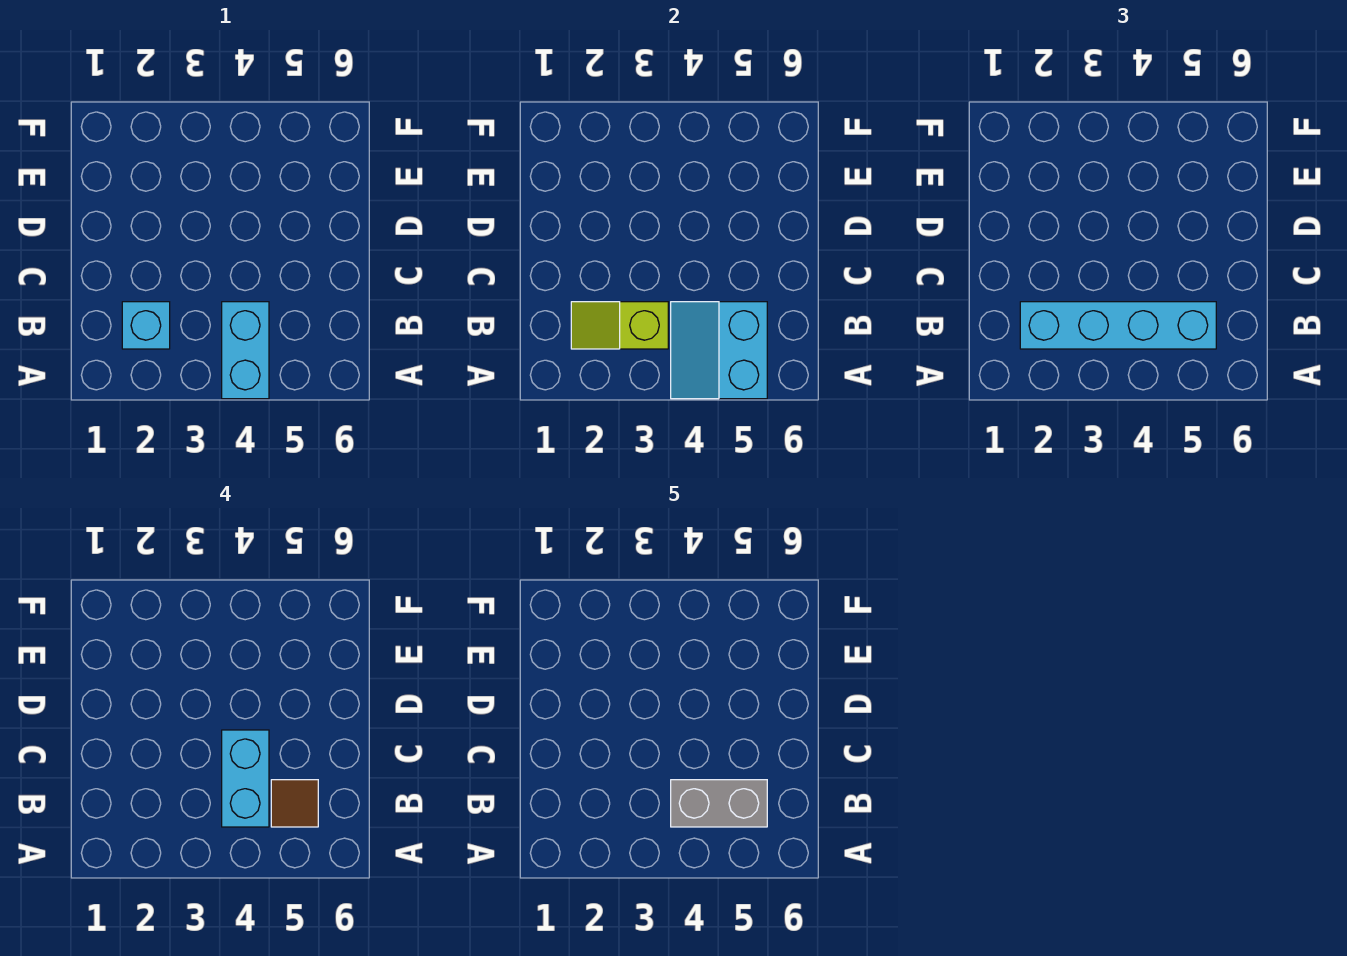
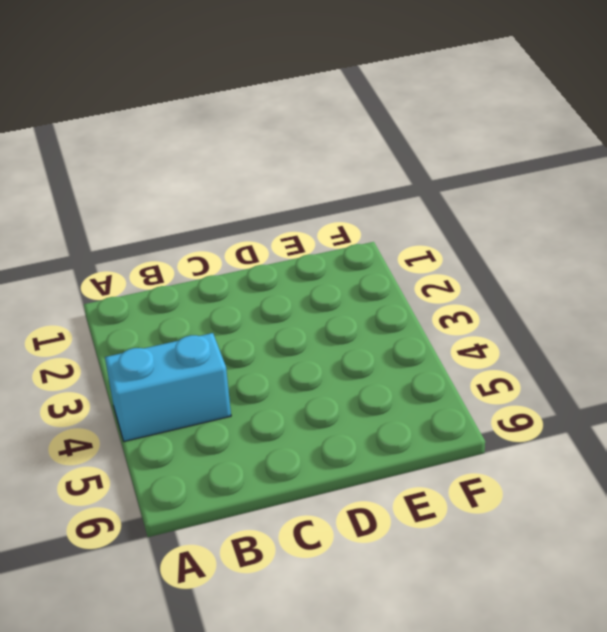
none -> cyan 1x1 brick [122,302,170,349]
none -> cyan 2x2 slope [671,302,767,399]

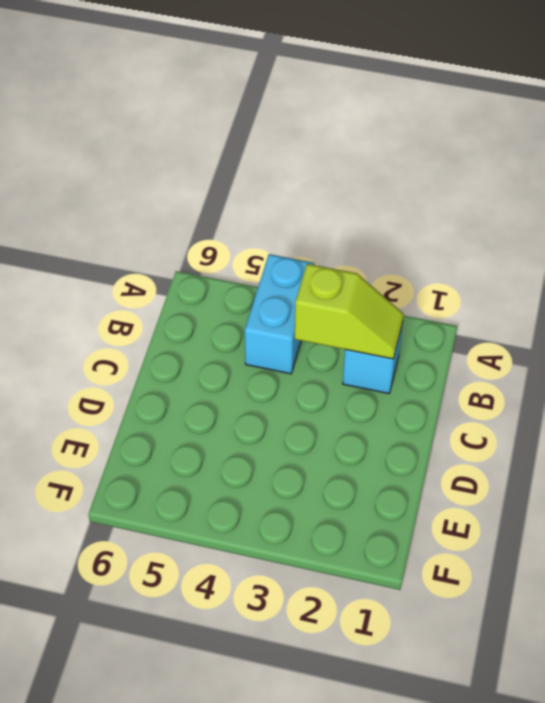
none -> cyan 2x2 slope [671,302,767,399]
none -> cyan 1x4 brick [1020,302,1216,349]

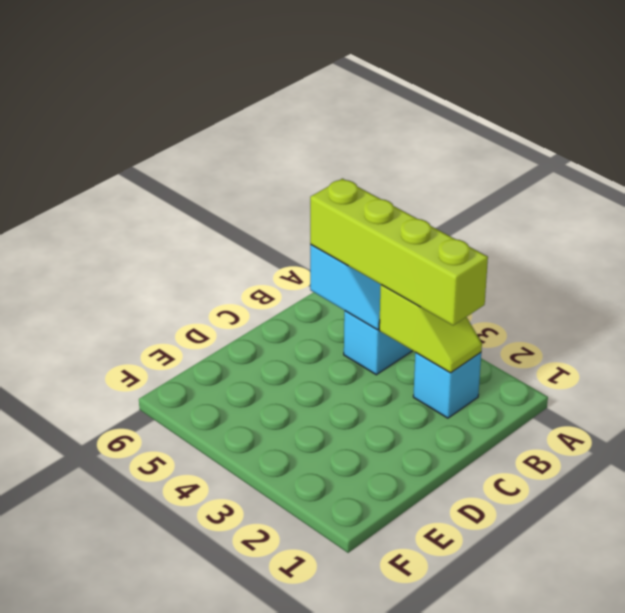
lime 1x4 brick [310,179,488,325] -> cyan 1x4 brick [1020,302,1216,349]
none -> cyan 1x2 brick [222,730,269,827]
none -> brown 1x1 tile [271,780,318,827]

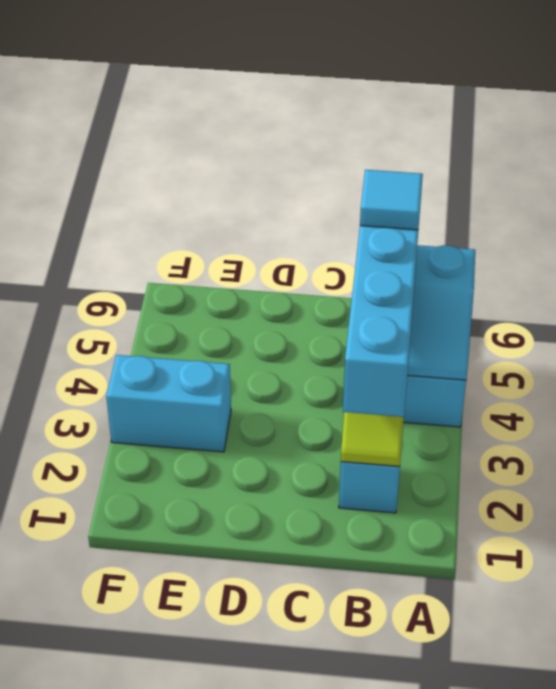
cyan 1x1 tile [360,170,423,230] -> brown 1x1 tile [271,780,318,827]
cyan 1x2 brick [106,355,231,452] -> cyan 1x2 brick moved to [222,730,269,827]
none -> grey 1x2 brick [671,780,767,827]

